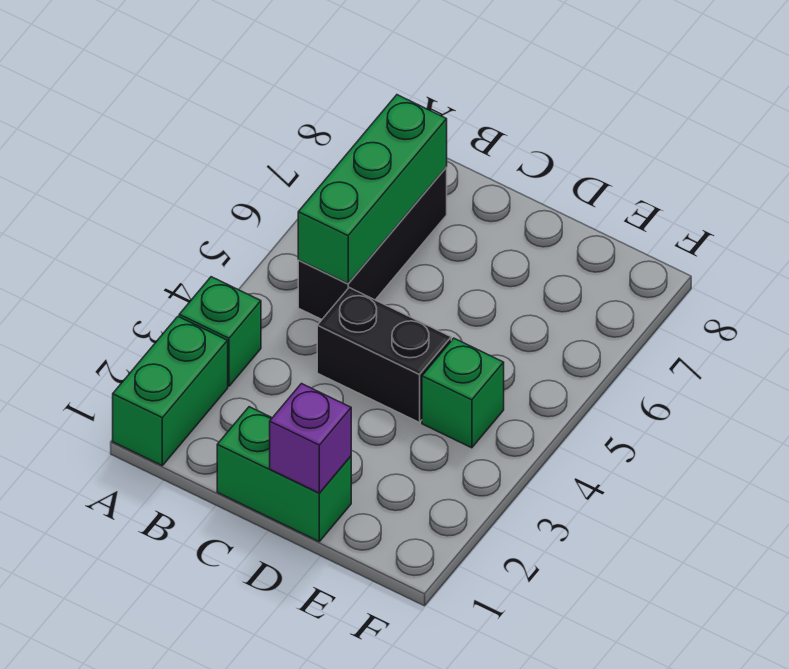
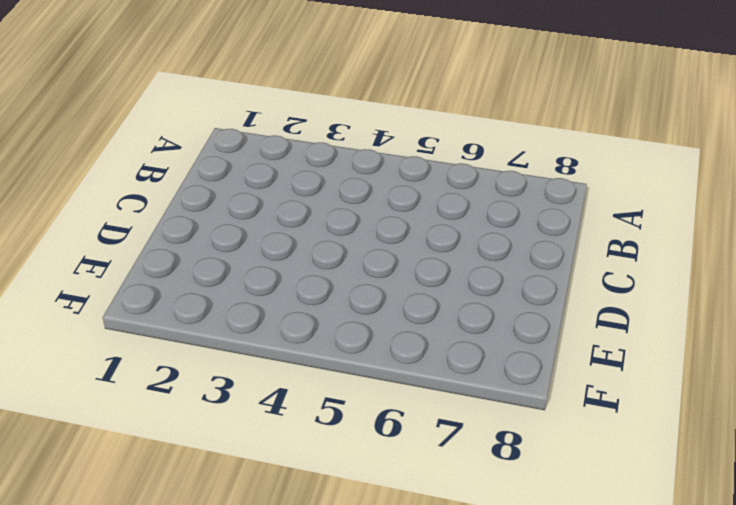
none -> green 1x2 brick [113,317,228,465]
none -> green 1x1 brick [179,277,261,386]

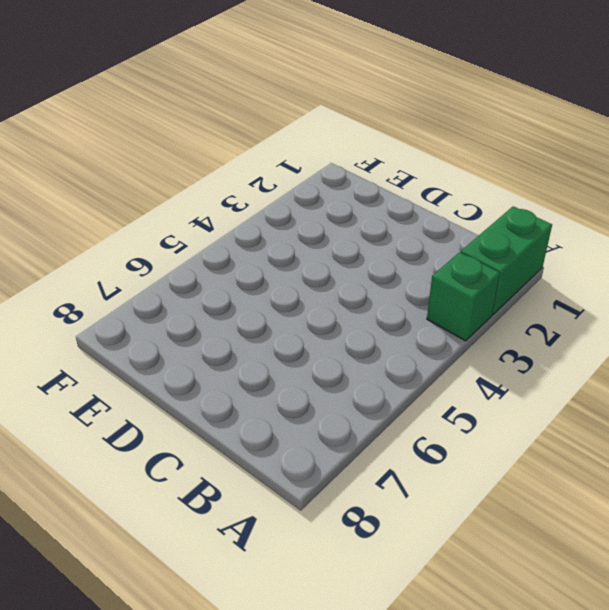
none -> black 1x3 brick [298,167,447,319]
none -> green 1x2 brick [217,407,351,541]

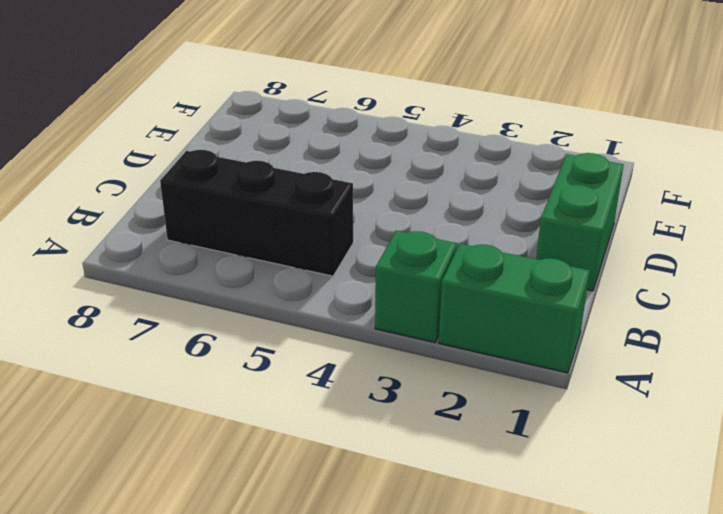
none -> black 1x2 brick [317,288,451,423]
none -> green 1x1 brick [422,338,504,448]

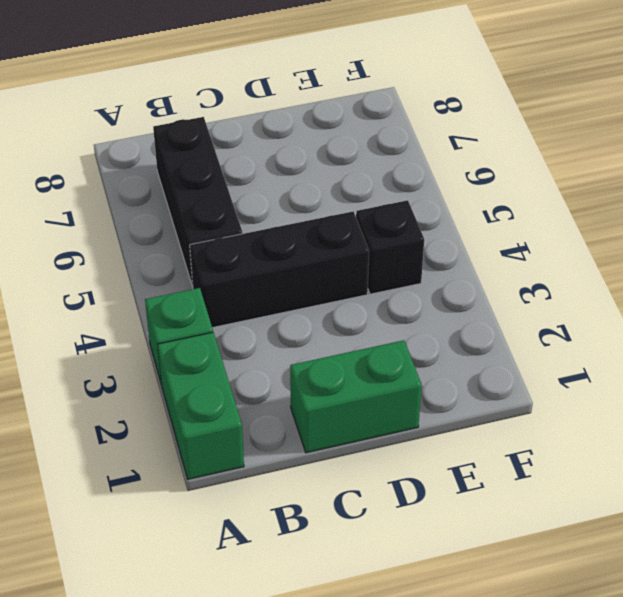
black 1x3 brick [190,212,369,328] -> black 1x2 brick [317,288,451,423]
black 1x1 brick [356,200,424,294] -> green 1x1 brick [422,338,504,448]
none -> green 1x3 brick [298,95,447,284]
none -> purple 1x1 brick [270,384,351,493]

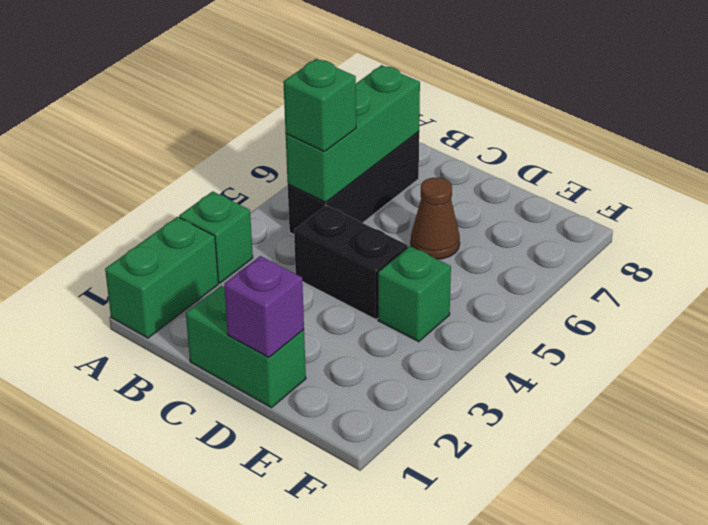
green 1x1 brick [283,59,356,151] -> none
brown 1x1 cone [411,178,460,259] -> none

